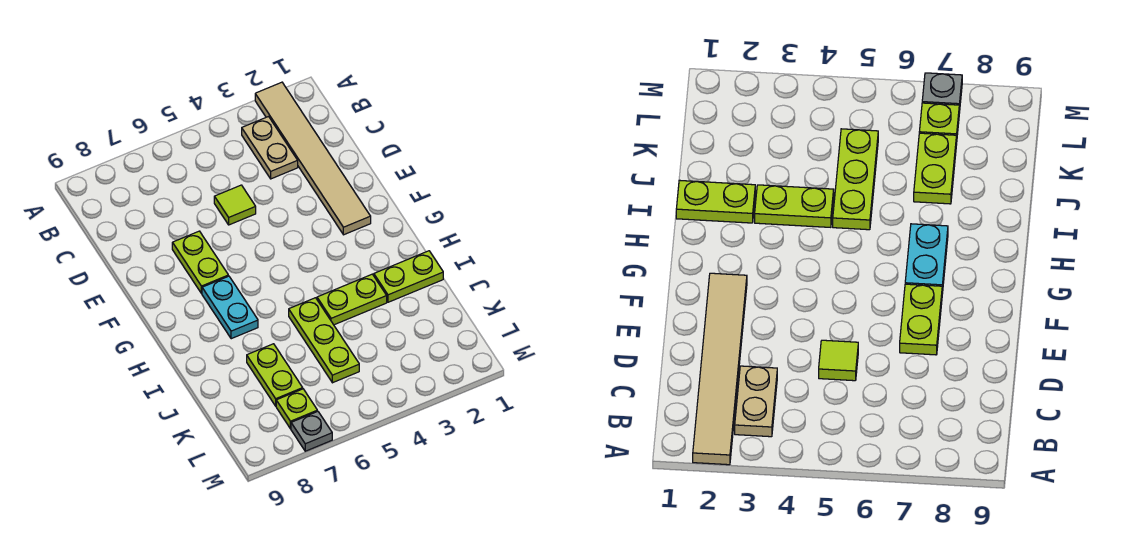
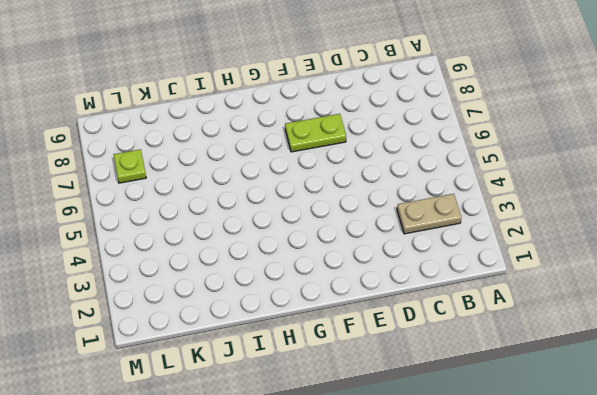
none -> tan 1x6 tile [255,82,371,235]
none -> lime 1x1 tile [214,185,256,225]

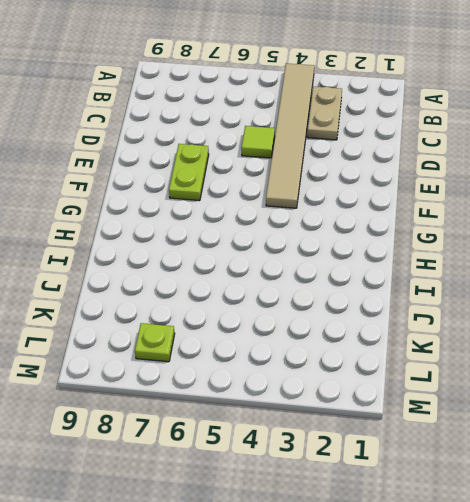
tan 1x6 tile [266,63,314,208] -> tan 1x6 tile moved to [255,82,371,235]
none -> cyan 1x2 plate [202,276,258,339]
none -> lime 1x2 plate [374,251,443,302]

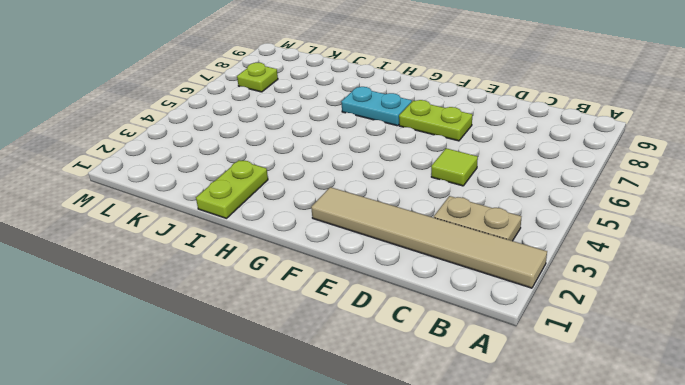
none -> lime 1x2 plate [317,274,387,325]
none -> lime 1x3 plate [289,298,359,383]

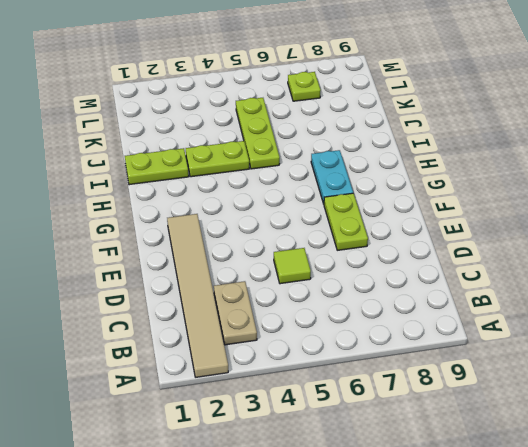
none -> lime 1x2 plate [247,344,303,406]
none -> grey 1x1 plate [291,411,332,451]

